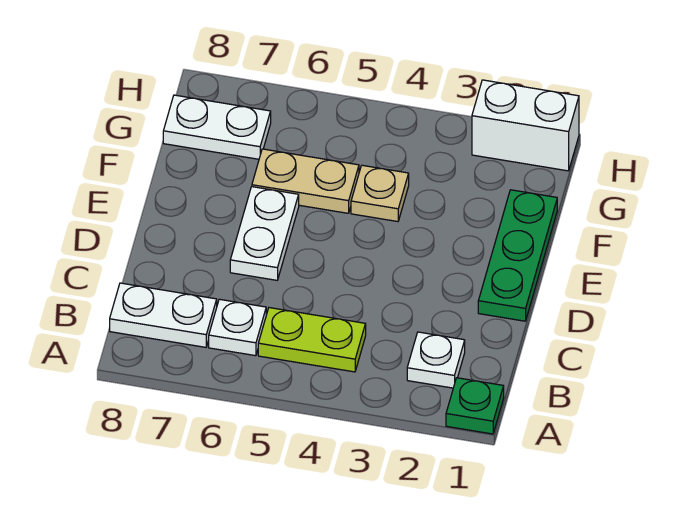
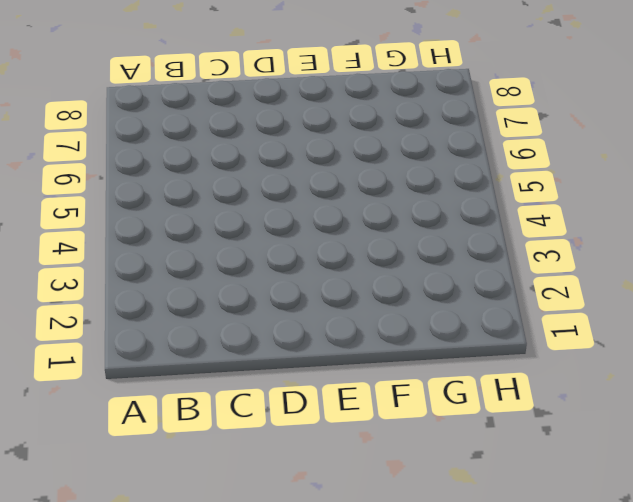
none -> green 1x1 plate [446,378,504,434]
none -> white 1x1 plate [407,332,465,388]

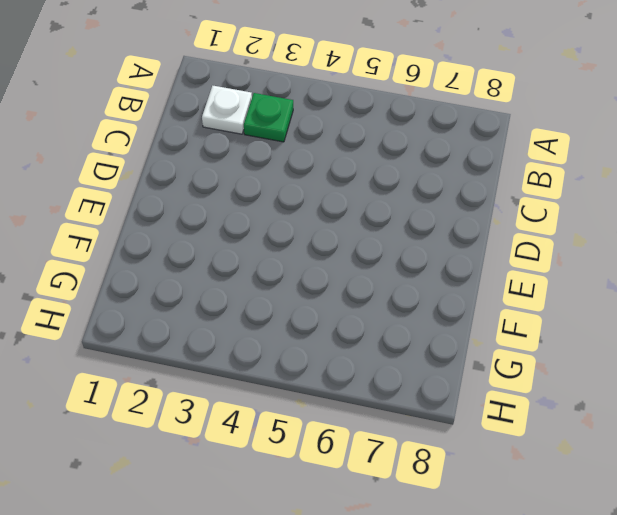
green 1x1 plate [244,93,293,142] -> green 1x1 plate moved to [446,378,504,434]
none -> lime 1x2 plate [258,308,366,372]
none -> white 1x1 plate [209,299,266,356]

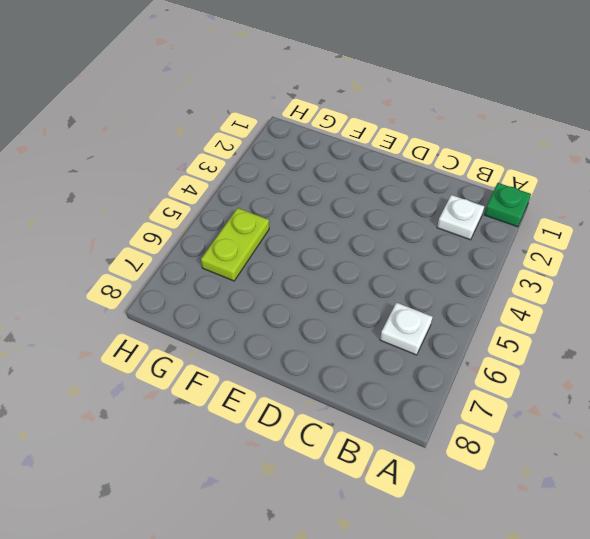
lime 1x2 plate [201,208,269,281] -> lime 1x2 plate moved to [258,308,366,372]
none -> white 1x2 plate [110,283,217,347]
none -> green 1x3 plate [478,190,557,321]

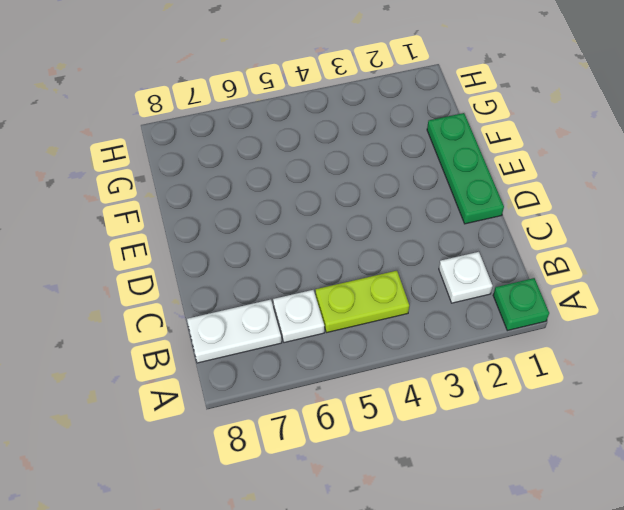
none -> white 1x2 plate [230,187,299,280]
none -> tan 1x1 plate [351,165,409,222]

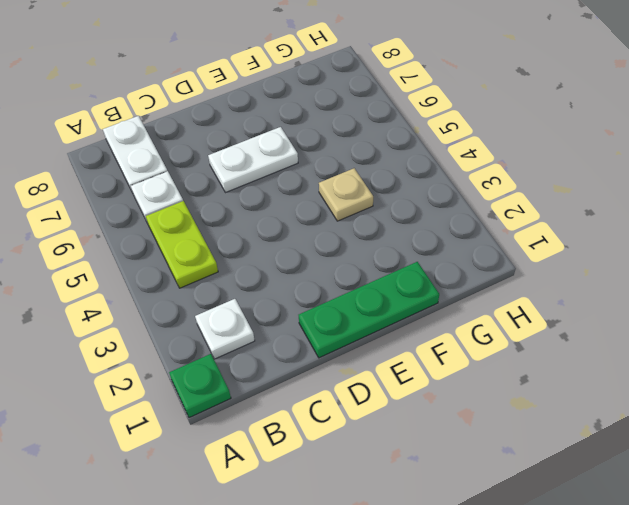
none -> tan 1x2 plate [252,149,359,213]
none -> white 1x2 plate [163,95,271,159]

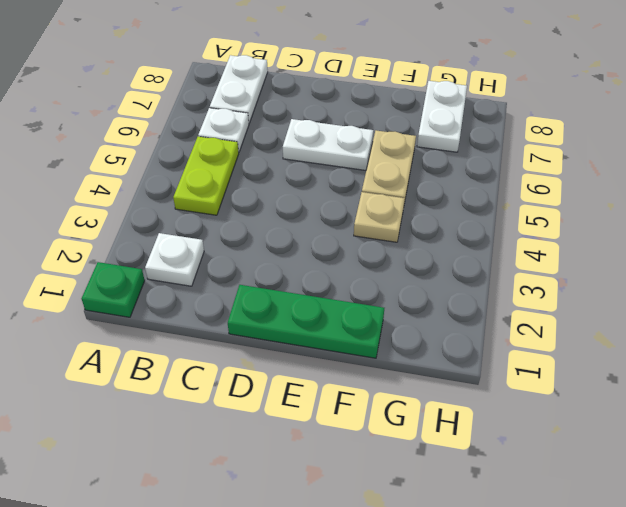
none -> white 1x2 brick [472,80,579,171]

